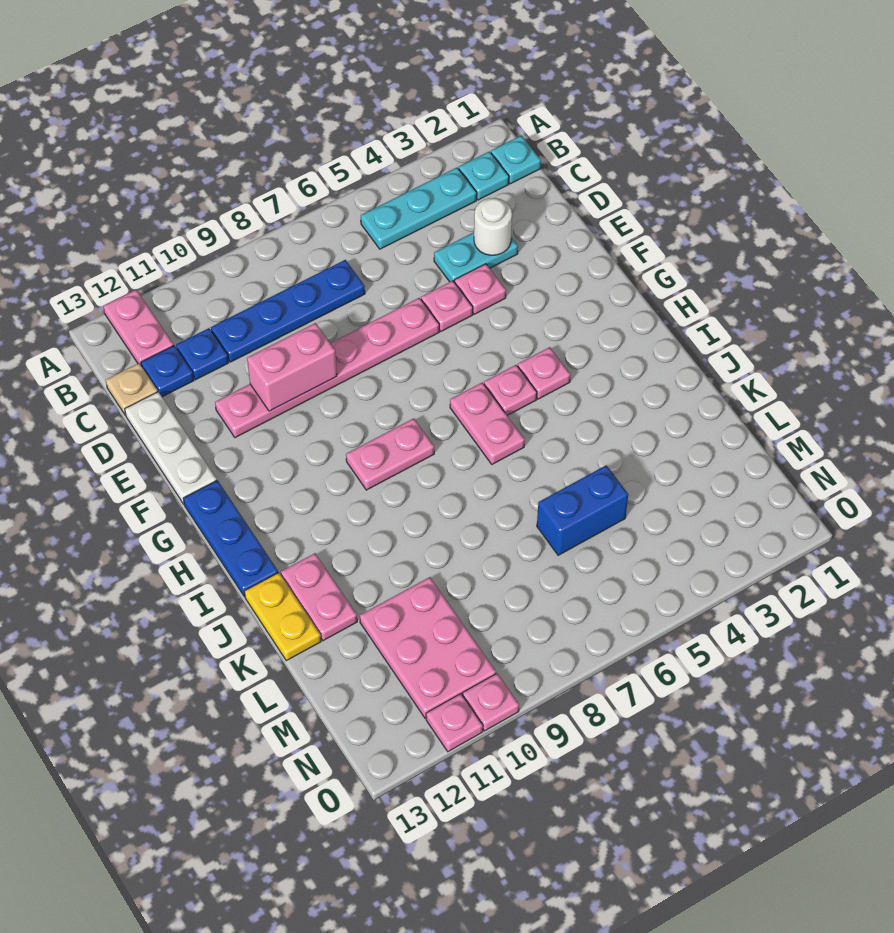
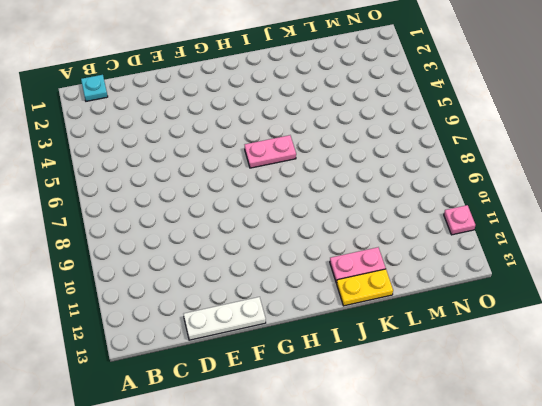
none -> pink 1x2 plate [103,290,174,366]
none -> cyan 1x1 plate [459,151,509,200]
none -> cyan 1x3 plate [361,168,477,249]

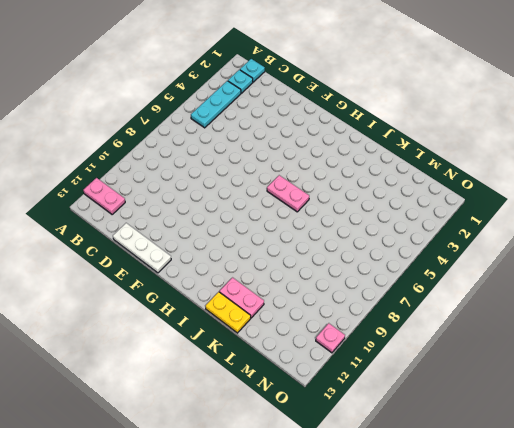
none -> blue 1x4 plate [211,260,365,362]
none -> blue 1x1 plate [176,328,229,380]
none -> blue 1x1 plate [141,346,194,397]

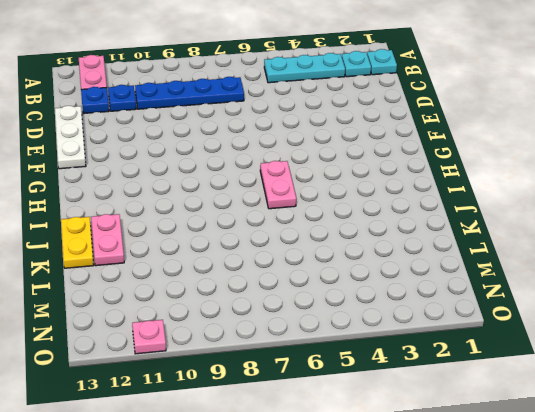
none -> tan 1x1 plate [106,363,158,415]
none -> cyan 1x2 plate [434,232,518,282]
none -> pink 1x1 plate [454,264,506,314]

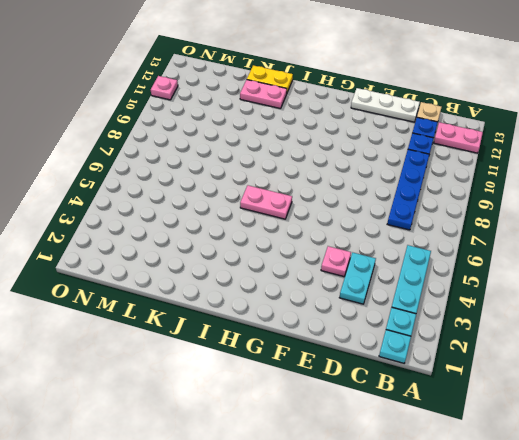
none -> pink 1x1 plate [421,281,473,331]
none -> pink 1x6 plate [215,298,439,438]
none -> blue 1x3 plate [183,480,278,597]

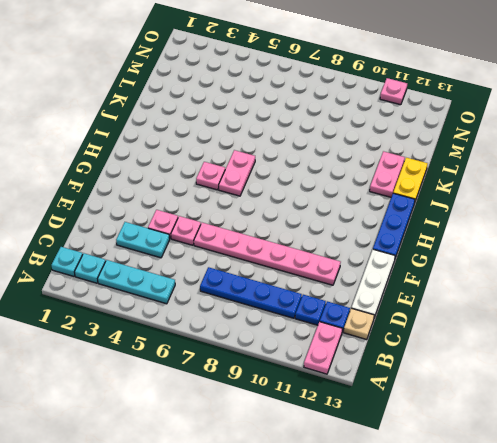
none -> pink 1x1 plate [518,347,570,399]
none -> pink 1x2 plate [346,418,434,490]
none -> blue 1x2 brick [537,465,628,555]

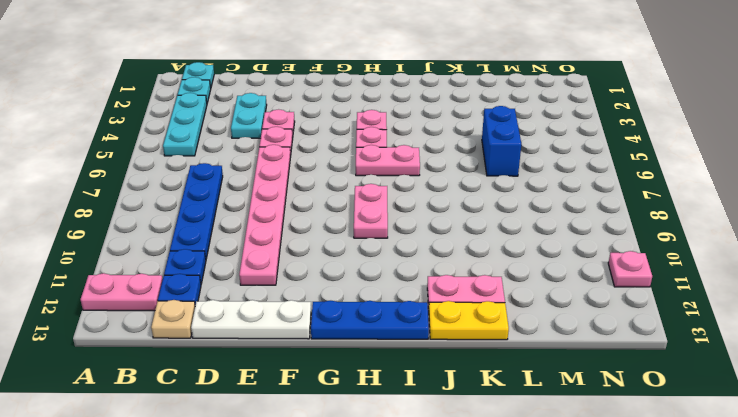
none -> pink 2x3 plate [360,577,496,718]
none -> pink 1x1 plate [463,674,519,731]
none -> white 1x1 round brick [474,198,512,255]

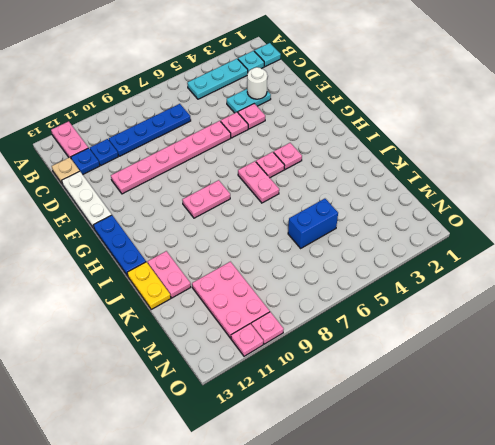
none -> pink 1x2 brick [247,323,337,411]

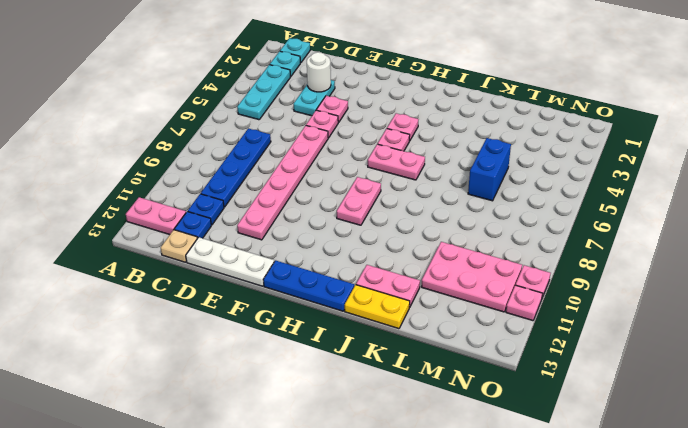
none -> pink 1x2 brick [247,323,337,411]

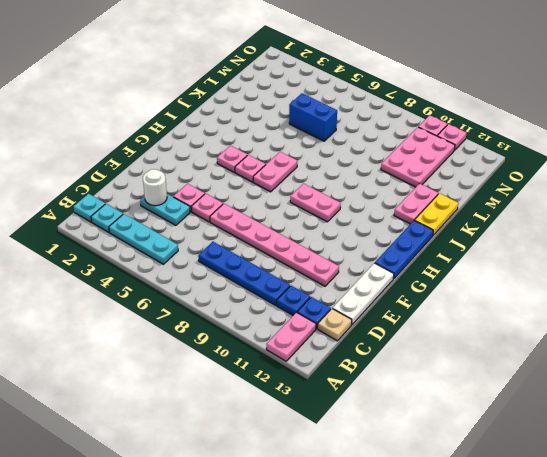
none -> pink 1x2 brick [247,323,337,411]

